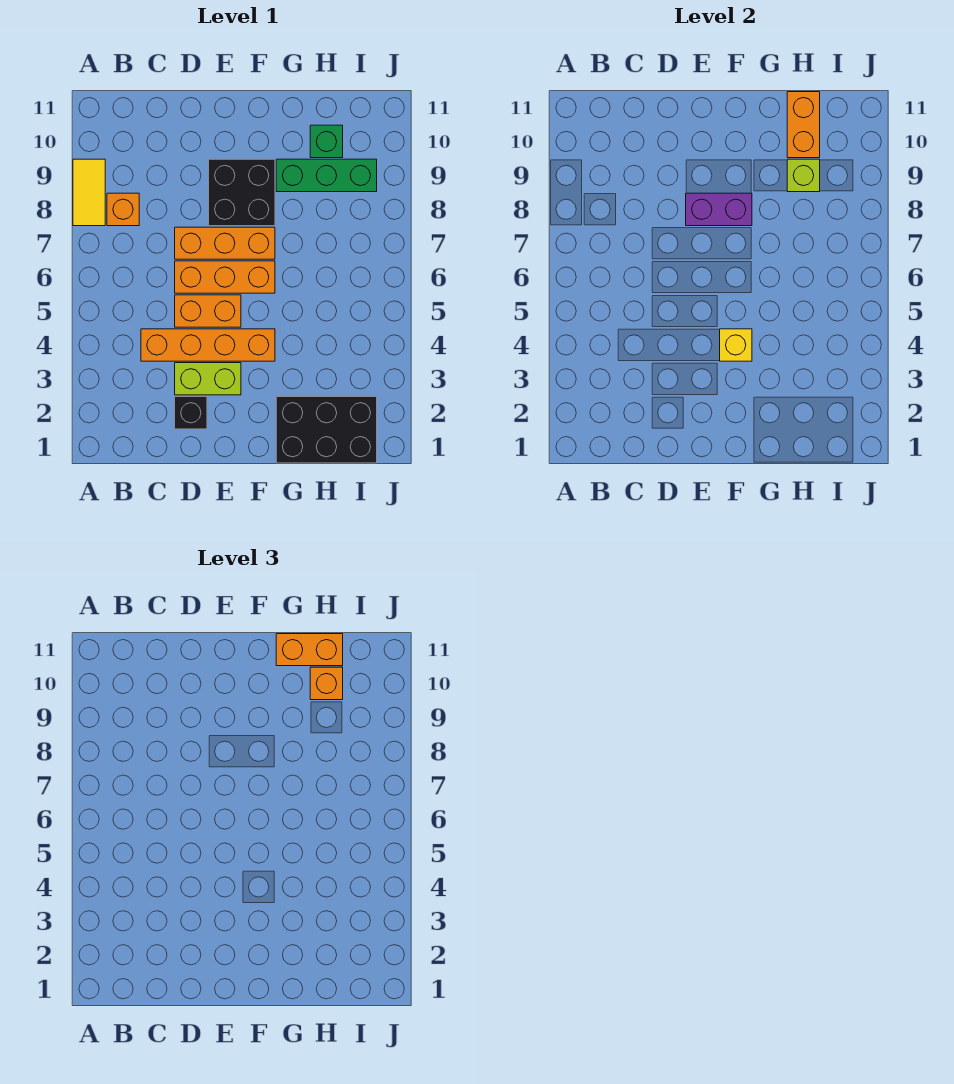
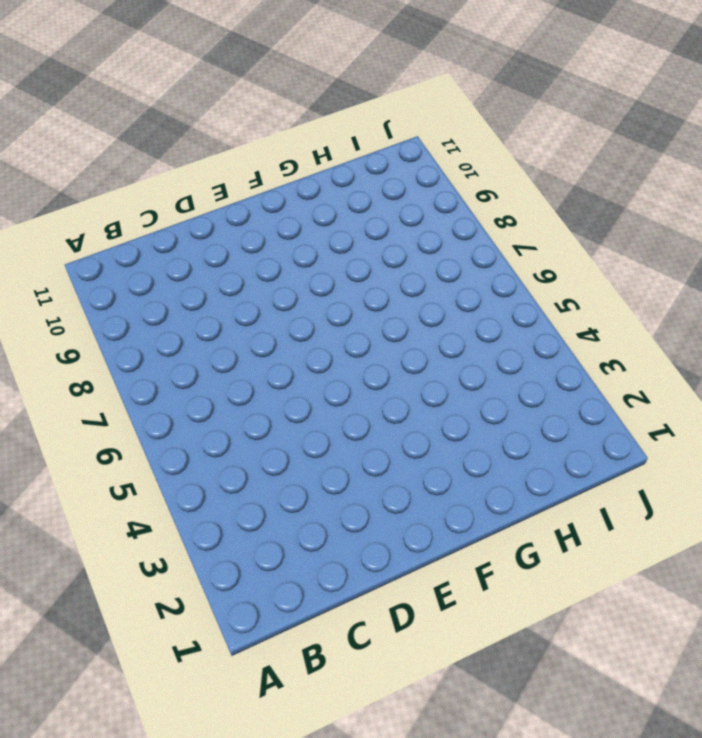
none -> yellow 1x2 tile [73,159,105,226]
none -> orange 1x1 brick [107,193,139,226]
none -> orange 1x4 brick [141,329,275,361]

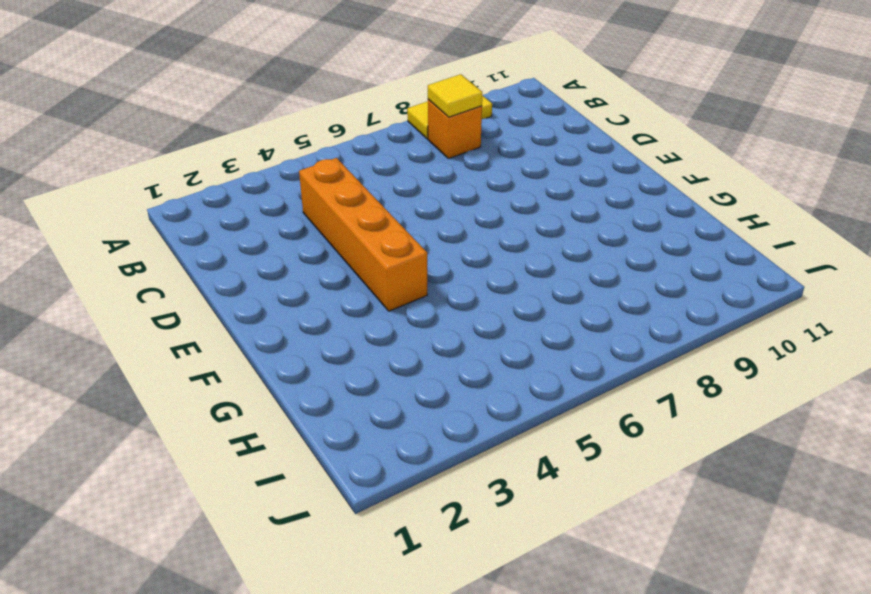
yellow 1x1 tile [428,74,482,117] -> none
none -> black 1x1 brick [175,397,207,429]
none -> lime 1x2 brick [175,363,241,395]
none -> orange 1x2 brick [175,295,241,327]

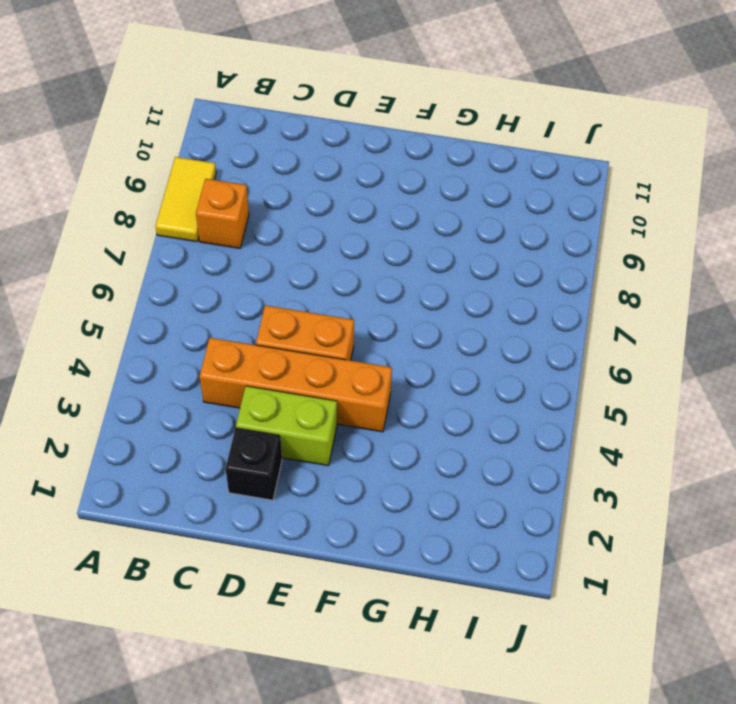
none -> orange 1x3 brick [175,261,275,293]
none -> orange 1x3 brick [175,227,275,259]
none -> black 2x2 brick [209,159,275,226]

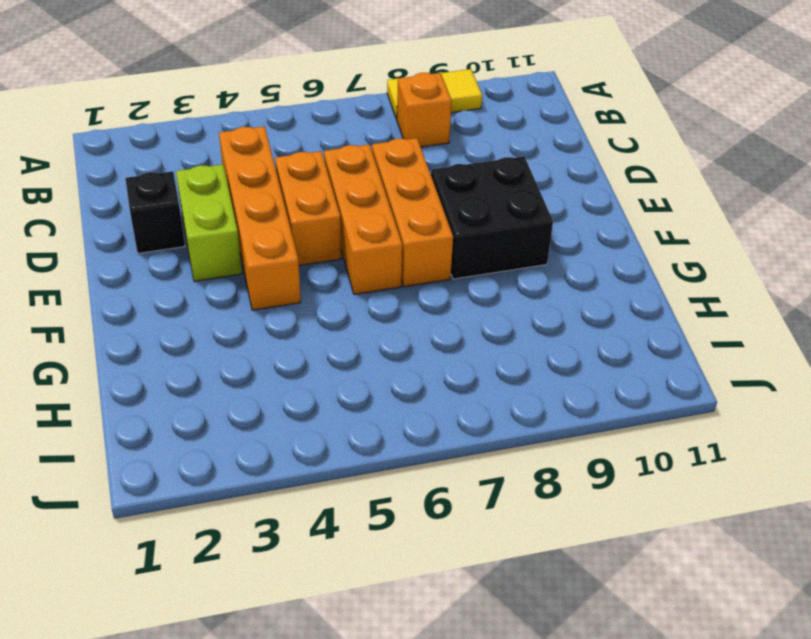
none -> black 2x3 brick [276,397,377,463]
none -> green 1x3 brick [276,159,377,192]
none -> green 1x1 brick [310,125,343,158]

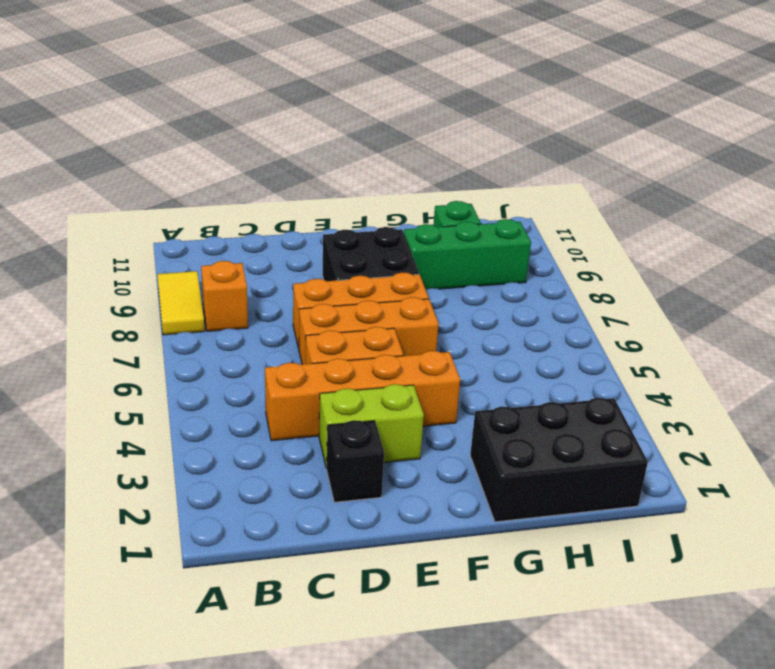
none -> purple 1x2 brick [686,193,752,226]
none -> yellow 1x1 brick [720,329,752,361]
none -> lime 1x1 brick [787,159,820,192]

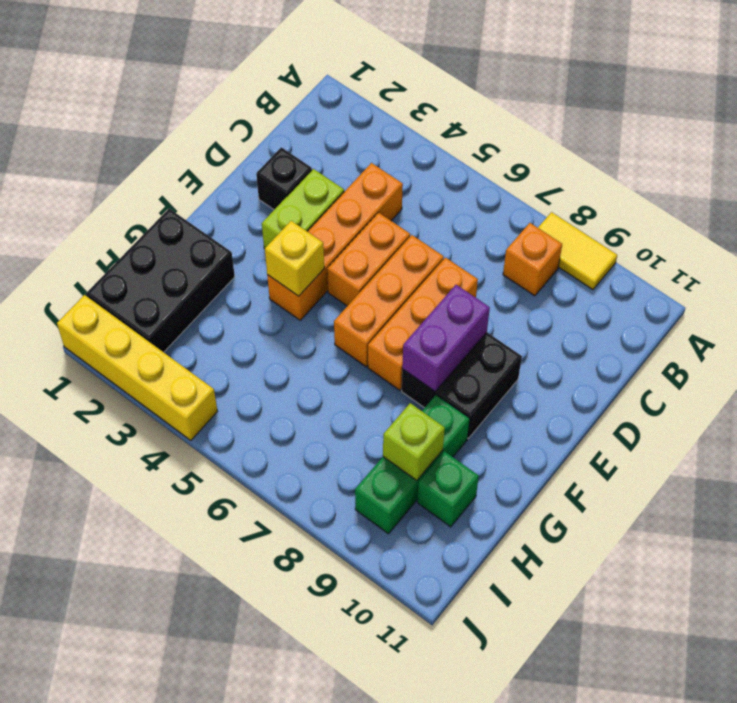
yellow 1x4 brick [57,295,218,440] -> none
none -> orange 1x2 brick [787,92,820,158]
none -> orange 1x2 brick [276,634,343,666]
none -> orange 1x1 brick [310,667,343,700]

